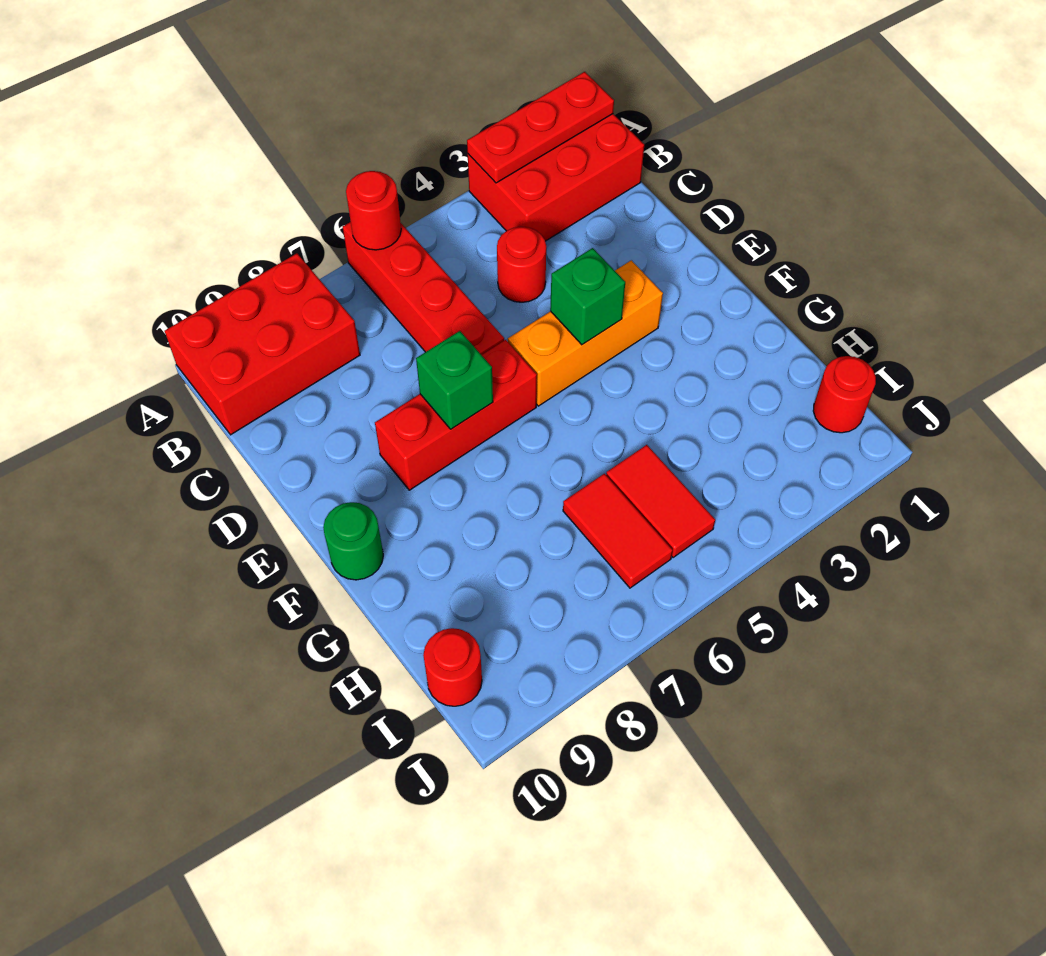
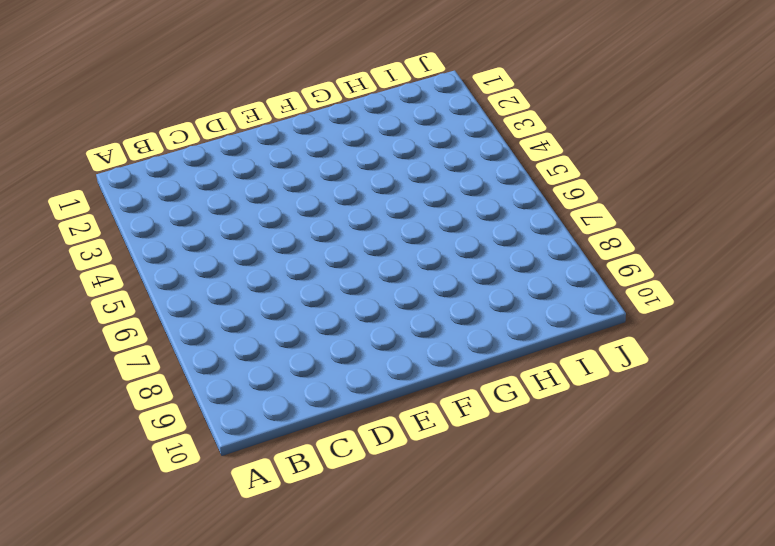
none -> red 2x3 brick [468,114,644,241]
none -> red 1x4 brick [343,222,504,355]
none -> red 2x3 brick [165,253,360,435]

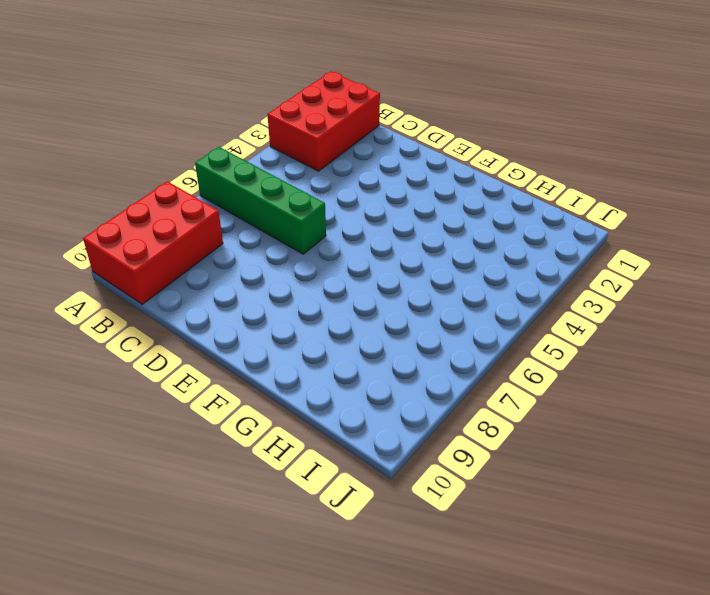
green 1x4 brick [195,147,326,254] -> red 1x4 brick [343,222,504,355]
none -> red 1x1 round brick [497,227,546,302]
none -> orange 1x3 brick [508,260,663,406]
none -> red 1x3 brick [375,340,537,490]

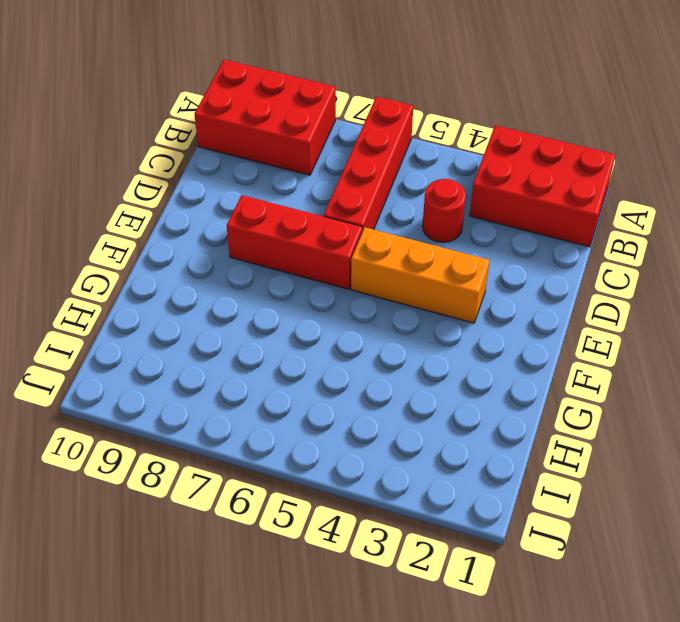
none -> green 1x1 round brick [323,502,383,580]
none -> red 1x2 tile [606,445,715,558]
none -> red 1x2 tile [563,474,673,588]

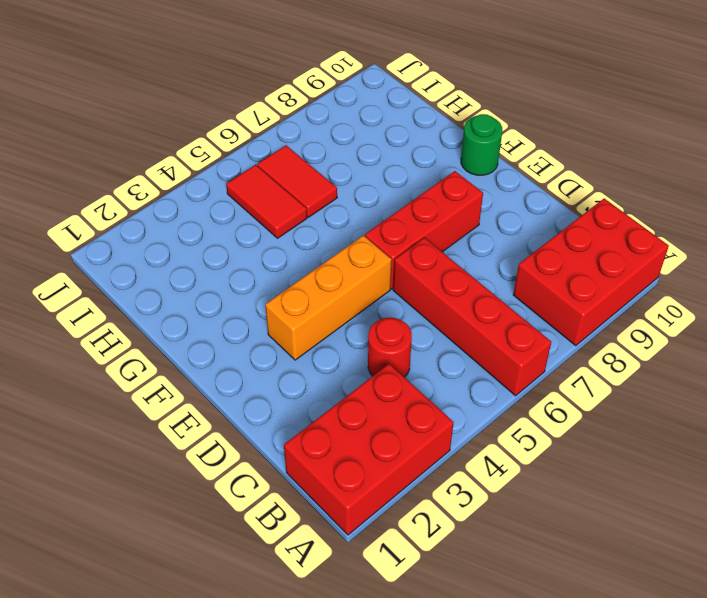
none -> red 1x1 round brick [813,356,876,433]
none -> red 1x1 round brick [423,628,482,706]
none -> red 1x3 plate [467,72,614,183]

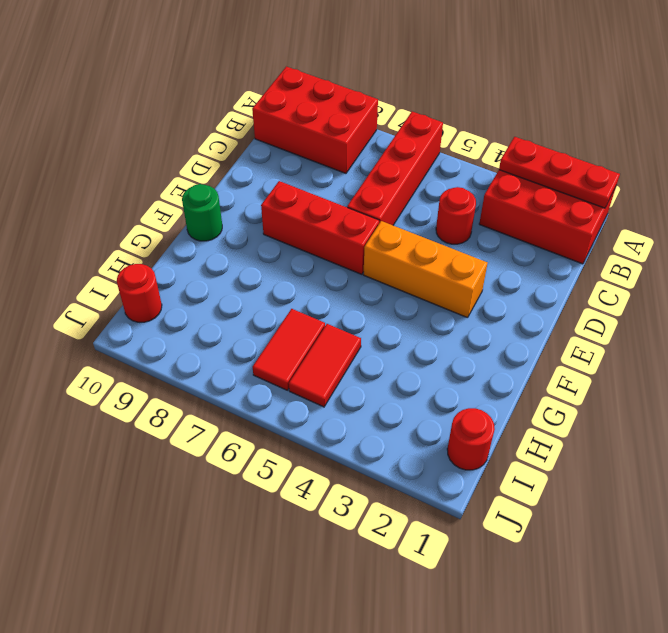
none -> red 1x1 round brick [346,171,401,250]
none -> green 1x1 brick [550,248,625,345]
none -> green 1x1 brick [416,331,493,429]

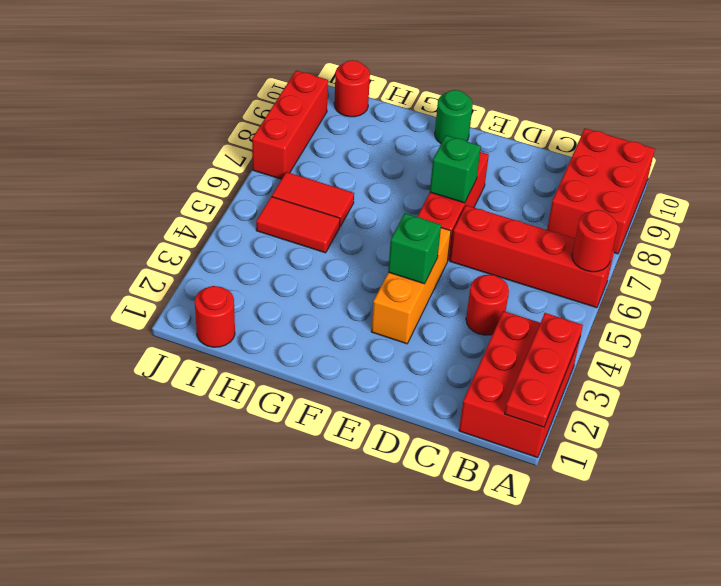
red 1x3 brick [252,71,328,179] -> none

